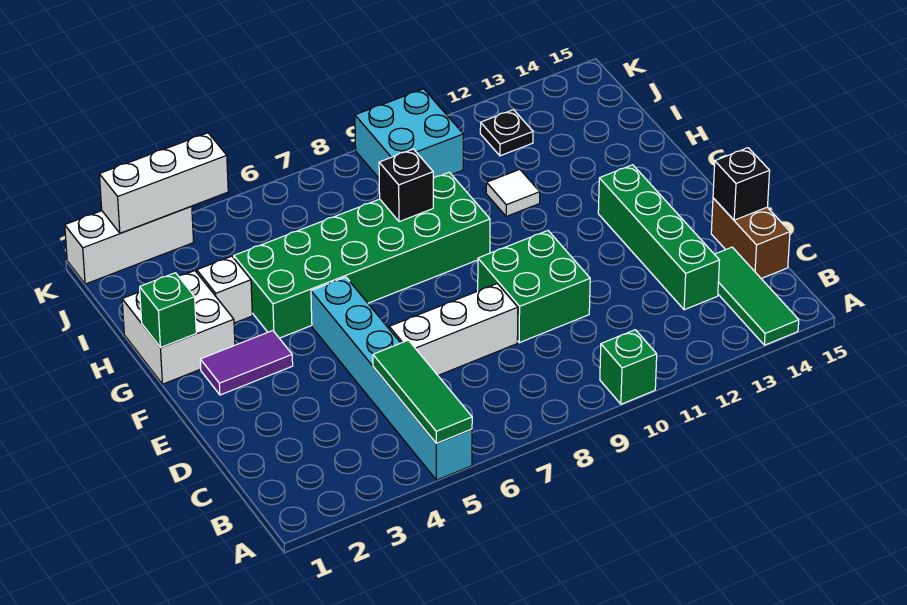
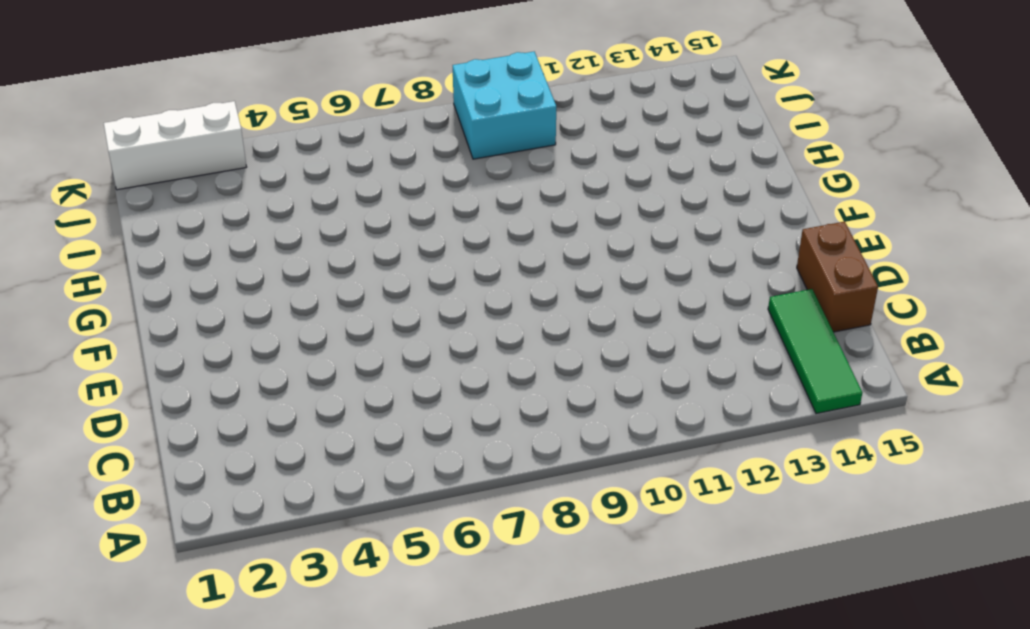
none -> cyan 1x6 brick [311,277,472,480]
none -> green 1x1 brick [600,330,657,404]
none -> green 1x4 brick [598,165,720,310]

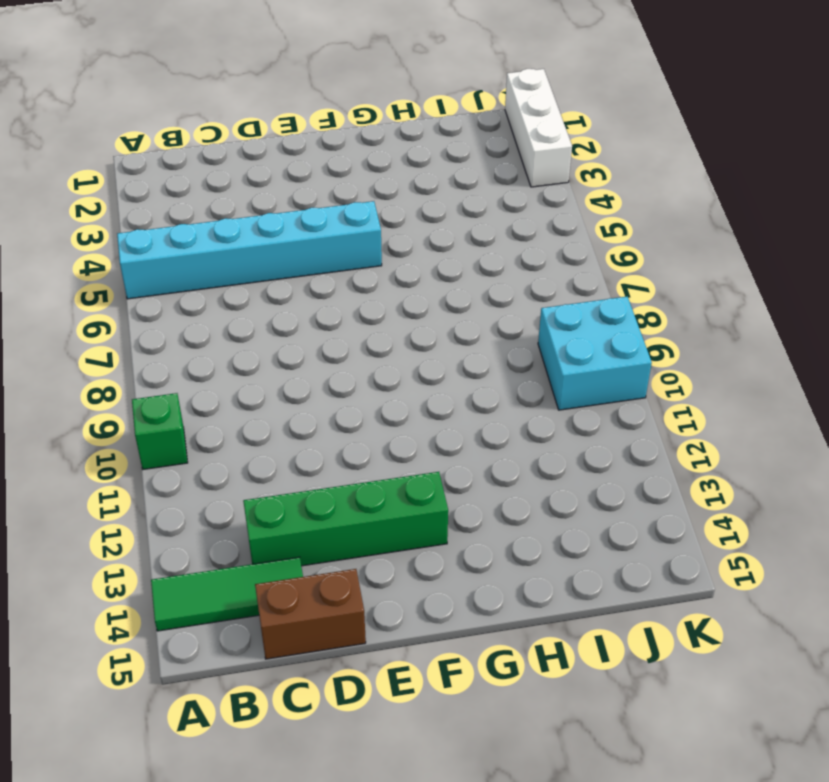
none -> white 1x3 brick [389,284,518,375]
none -> green 2x2 brick [478,231,590,343]
none -> purple 1x2 tile [200,331,293,395]

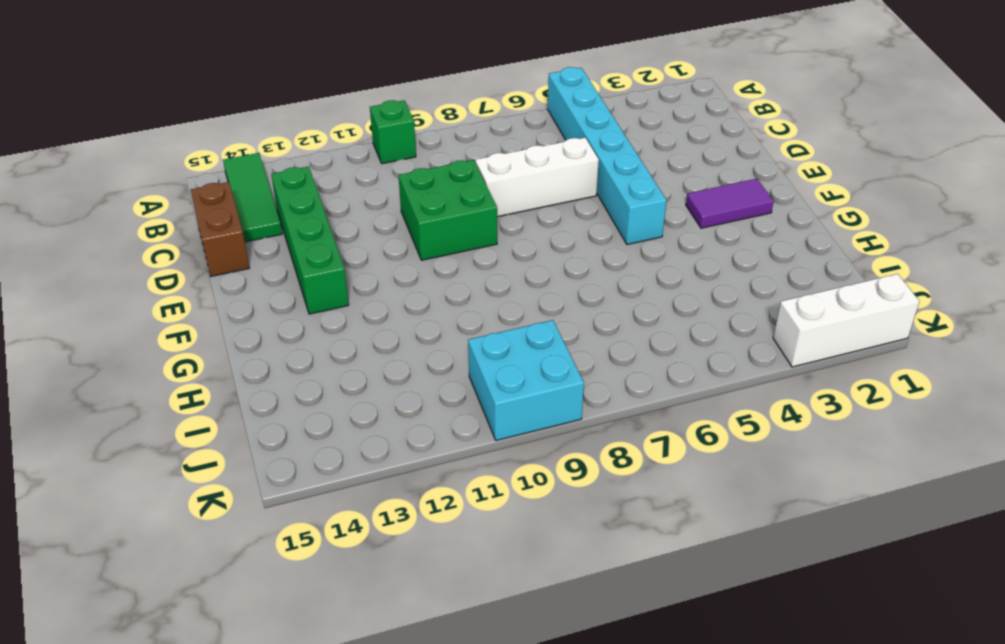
none -> white 2x2 brick [122,271,235,384]
none -> green 2x6 brick [234,172,490,338]
none -> white 1x1 brick [197,256,252,323]

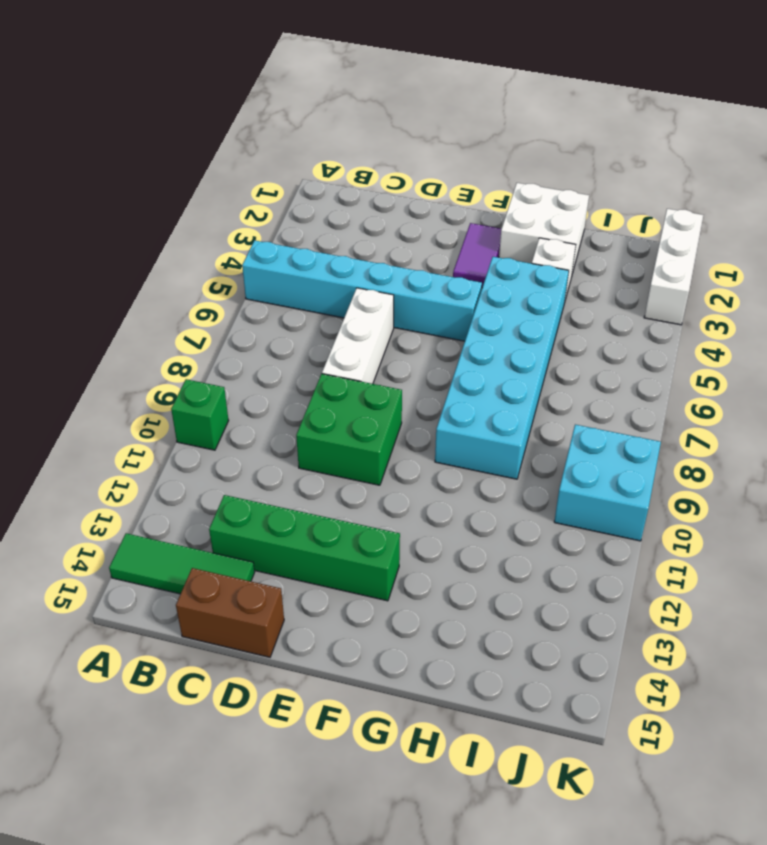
cyan 2x6 brick [435,257,569,479] -> green 2x6 brick [234,172,490,338]
none -> white 1x1 tile [486,169,540,216]
none -> black 1x1 plate [480,110,533,156]
none -> green 1x3 tile [373,340,472,443]

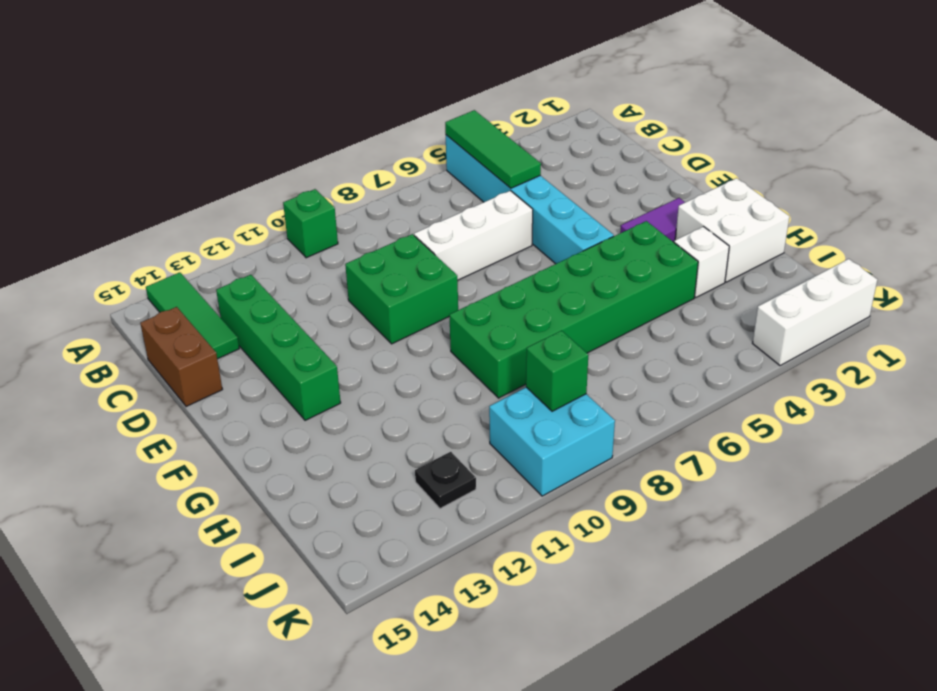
green 1x1 brick [526,331,588,411] -> green 1x1 brick moved to [140,273,196,347]
none -> white 1x1 tile [486,169,540,216]
none -> black 1x1 brick [713,148,770,220]
none -> black 1x1 brick [379,149,433,222]

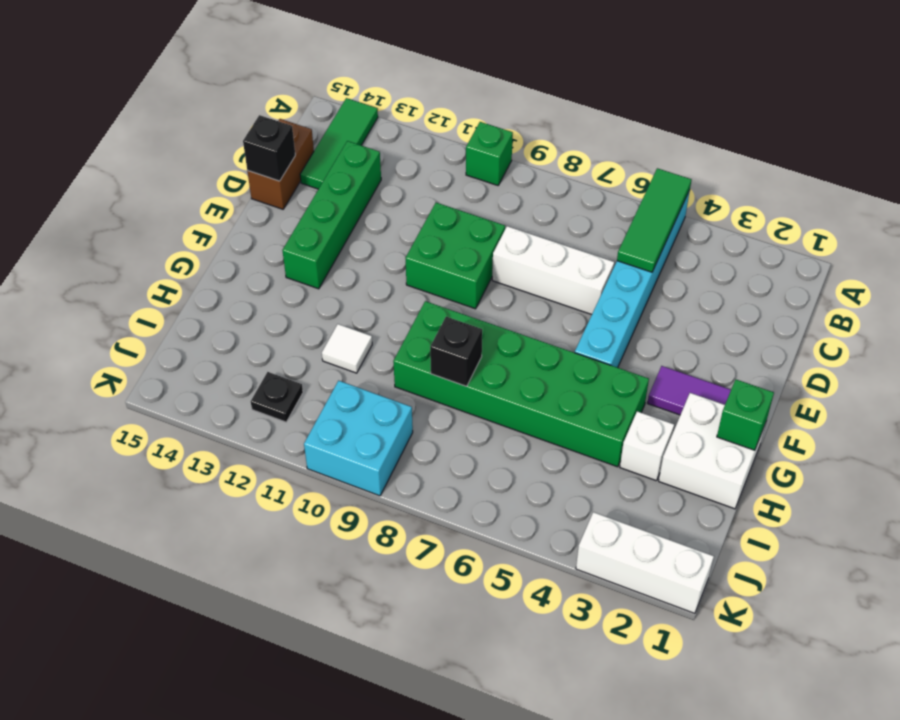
none -> white 1x3 brick [99,133,228,233]

